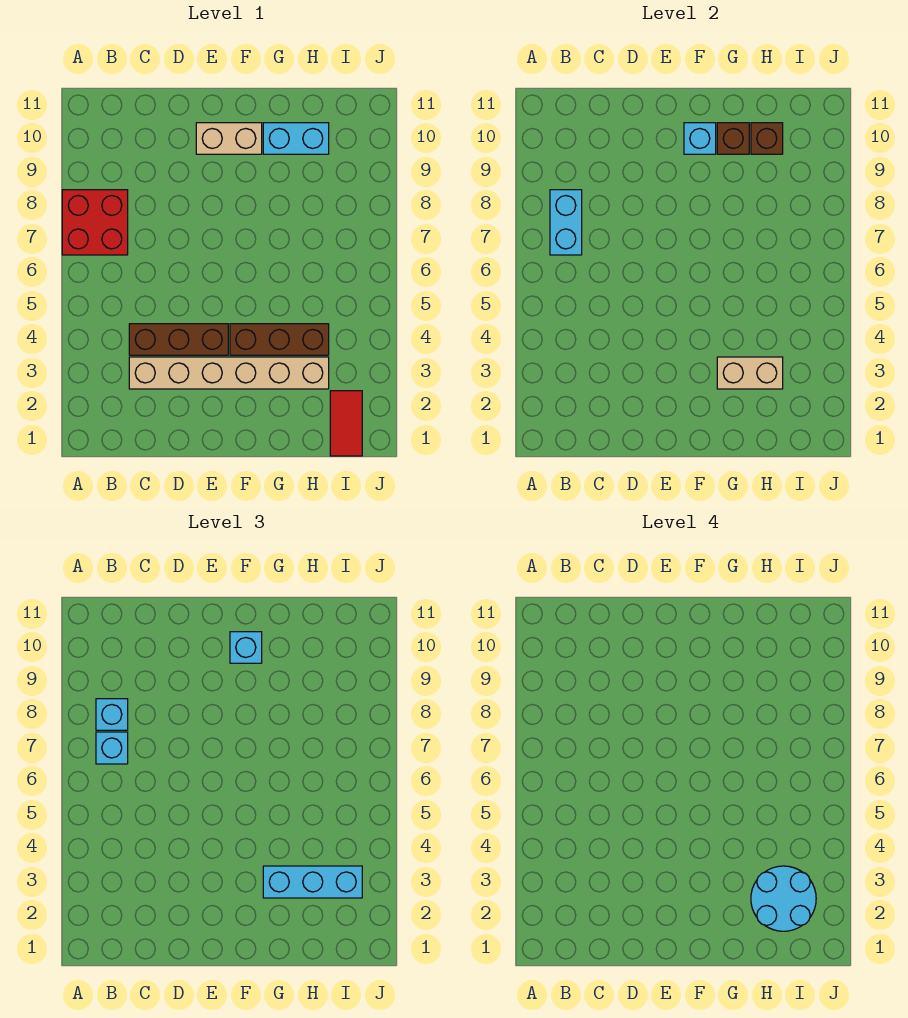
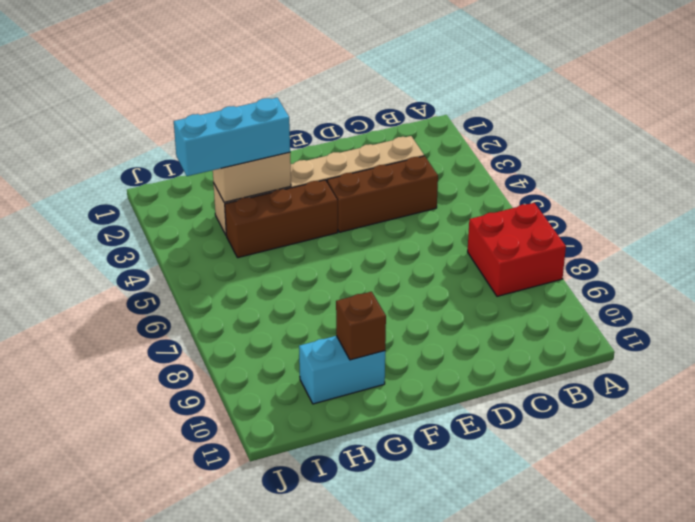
none -> tan 1x2 brick [196,123,262,154]
none -> red 1x2 tile [330,391,362,456]
none -> cyan 1x2 brick [550,190,582,255]

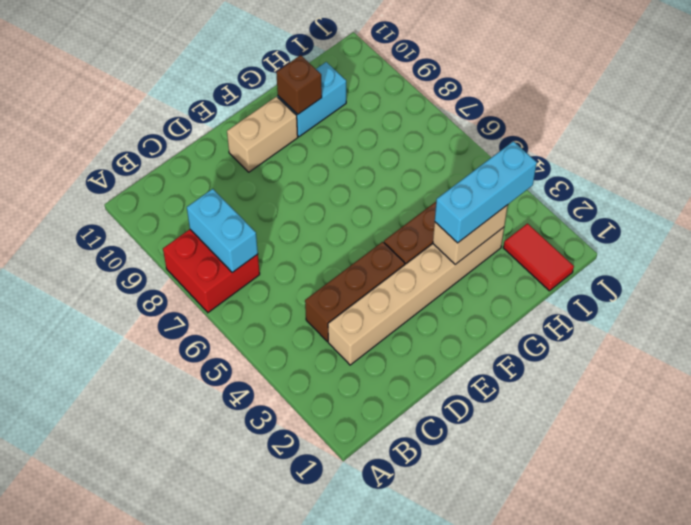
none -> cyan 1x1 brick [684,123,716,154]
none -> brown 1x1 brick [751,123,783,154]
none -> cyan 1x1 brick [96,732,128,764]

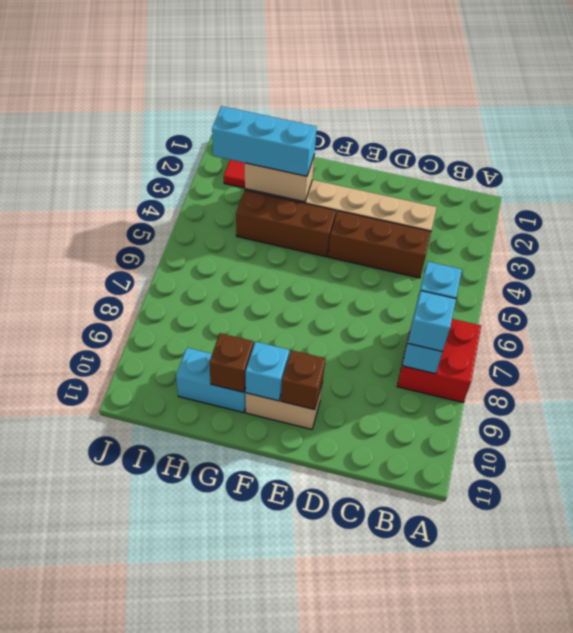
brown 1x1 brick [281,350,325,410] -> brown 1x1 brick moved to [751,123,783,154]
none -> cyan 1x1 brick [230,632,262,663]
none -> cyan 2x2 round brick [751,866,816,931]

